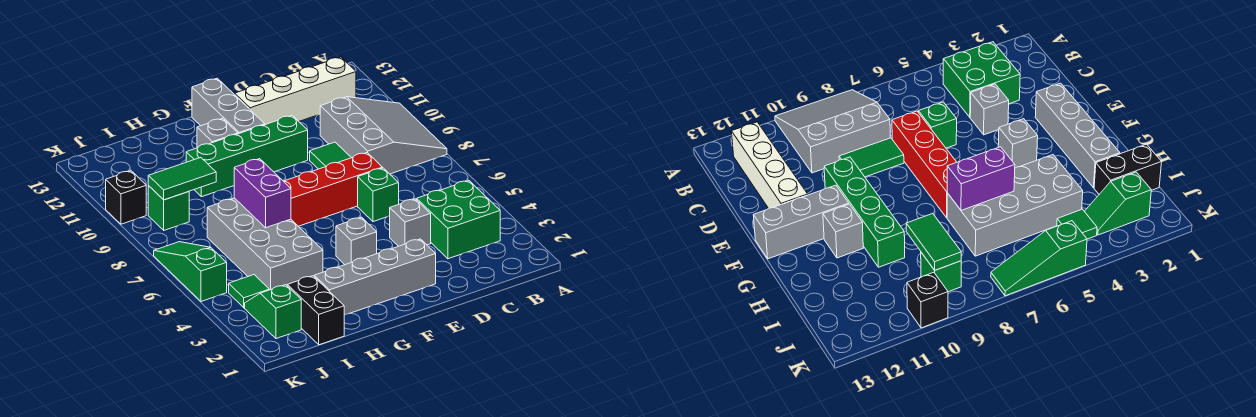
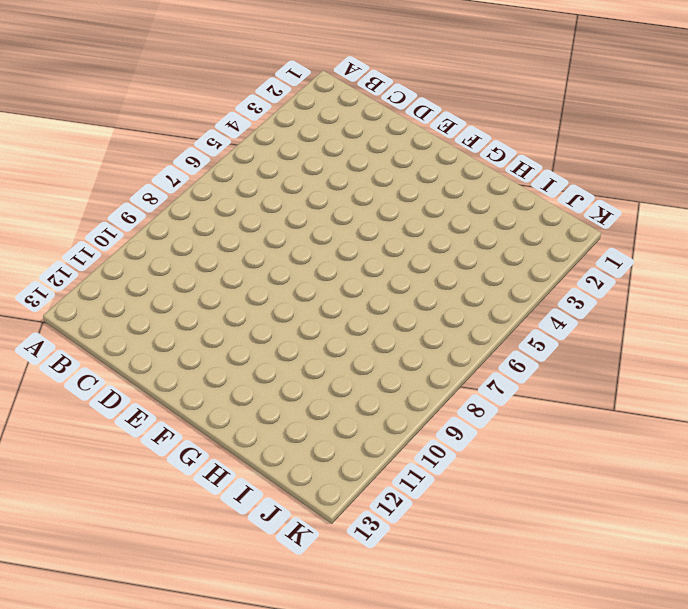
none -> grey 3x3 slope [320,97,447,174]
none -> green 2x2 brick [417,181,500,259]
none -> white 1x4 brick [235,57,356,125]

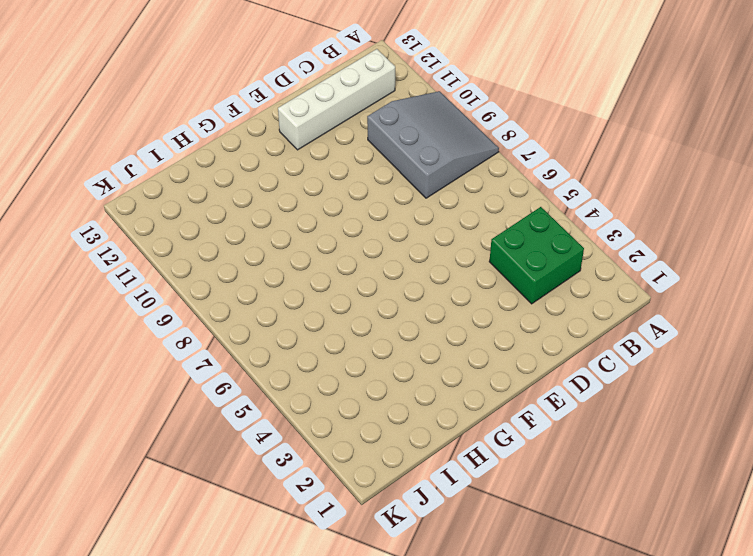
none -> grey 1x1 brick [390,199,431,246]
none -> green 1x1 brick [358,168,399,222]
none -> red 1x4 brick [284,153,382,226]

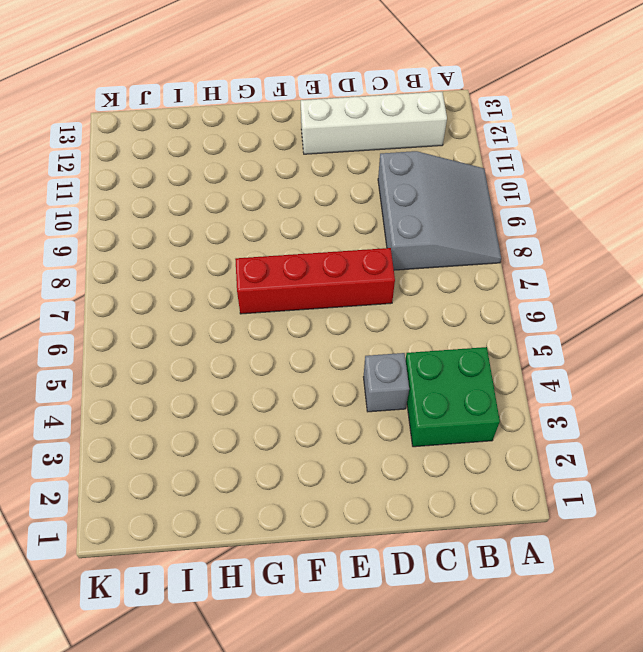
none -> green 1x1 brick [358,168,399,222]
none -> green 1x2 tile [310,142,351,169]
none -> grey 1x4 brick [314,239,436,315]

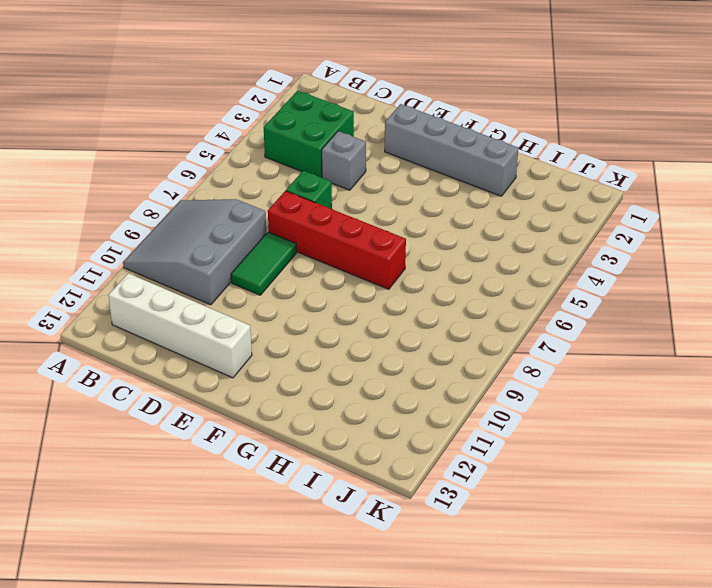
none -> green 1x4 brick [186,115,308,197]
none -> grey 1x1 brick [336,217,377,265]
none -> grey 1x3 brick [192,78,265,134]

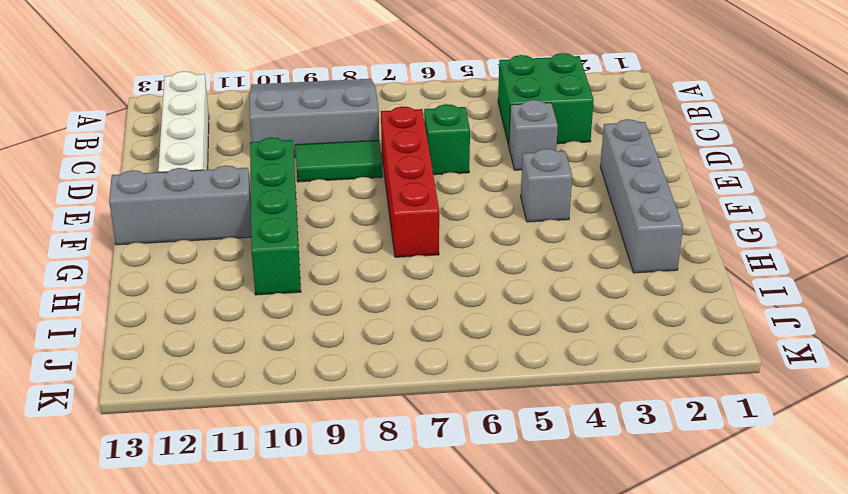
none -> grey 1x1 brick [197,118,238,148]
none -> grey 2x4 brick [207,198,323,290]
none -> black 1x2 brick [287,276,344,345]

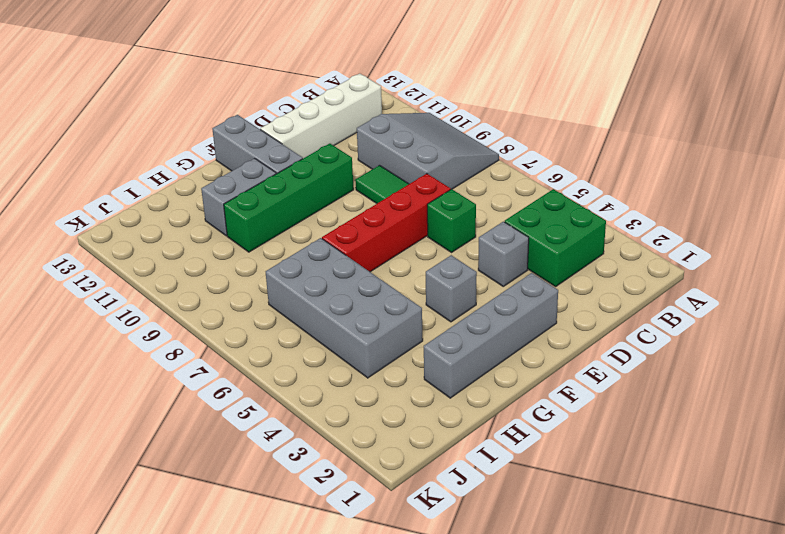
grey 1x2 brick [201,158,276,236] -> grey 1x1 brick [197,118,238,148]
none -> black 1x2 brick [287,276,344,345]
none -> green 1x2 slope [245,285,301,339]
none -> green 1x1 tile [229,275,269,308]

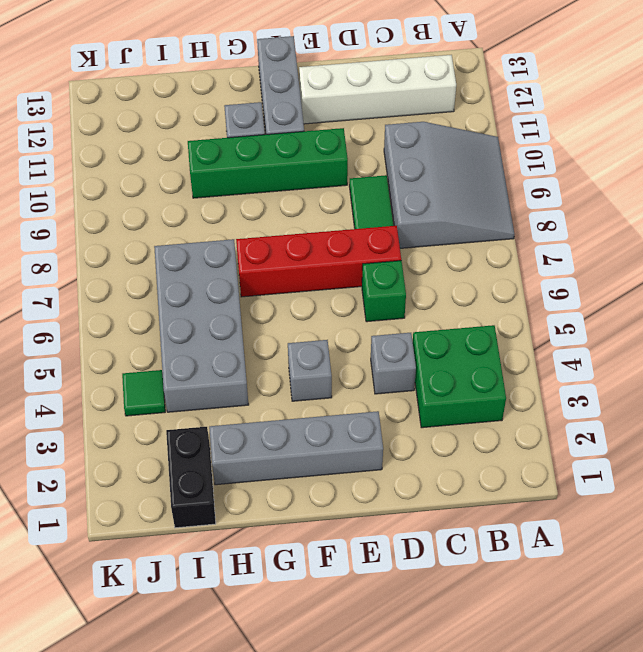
none -> green 1x2 slope [245,285,301,339]
none -> green 1x1 brick [148,186,189,230]
none -> green 1x3 slope [154,242,227,301]

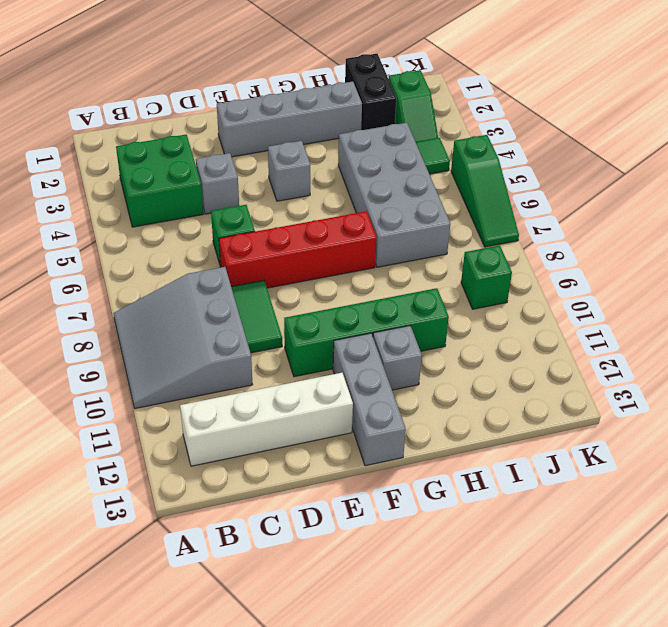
none -> black 1x1 brick [106,171,146,224]
none -> purple 1x2 brick [234,159,291,228]
none -> green 1x2 tile [148,158,216,200]

